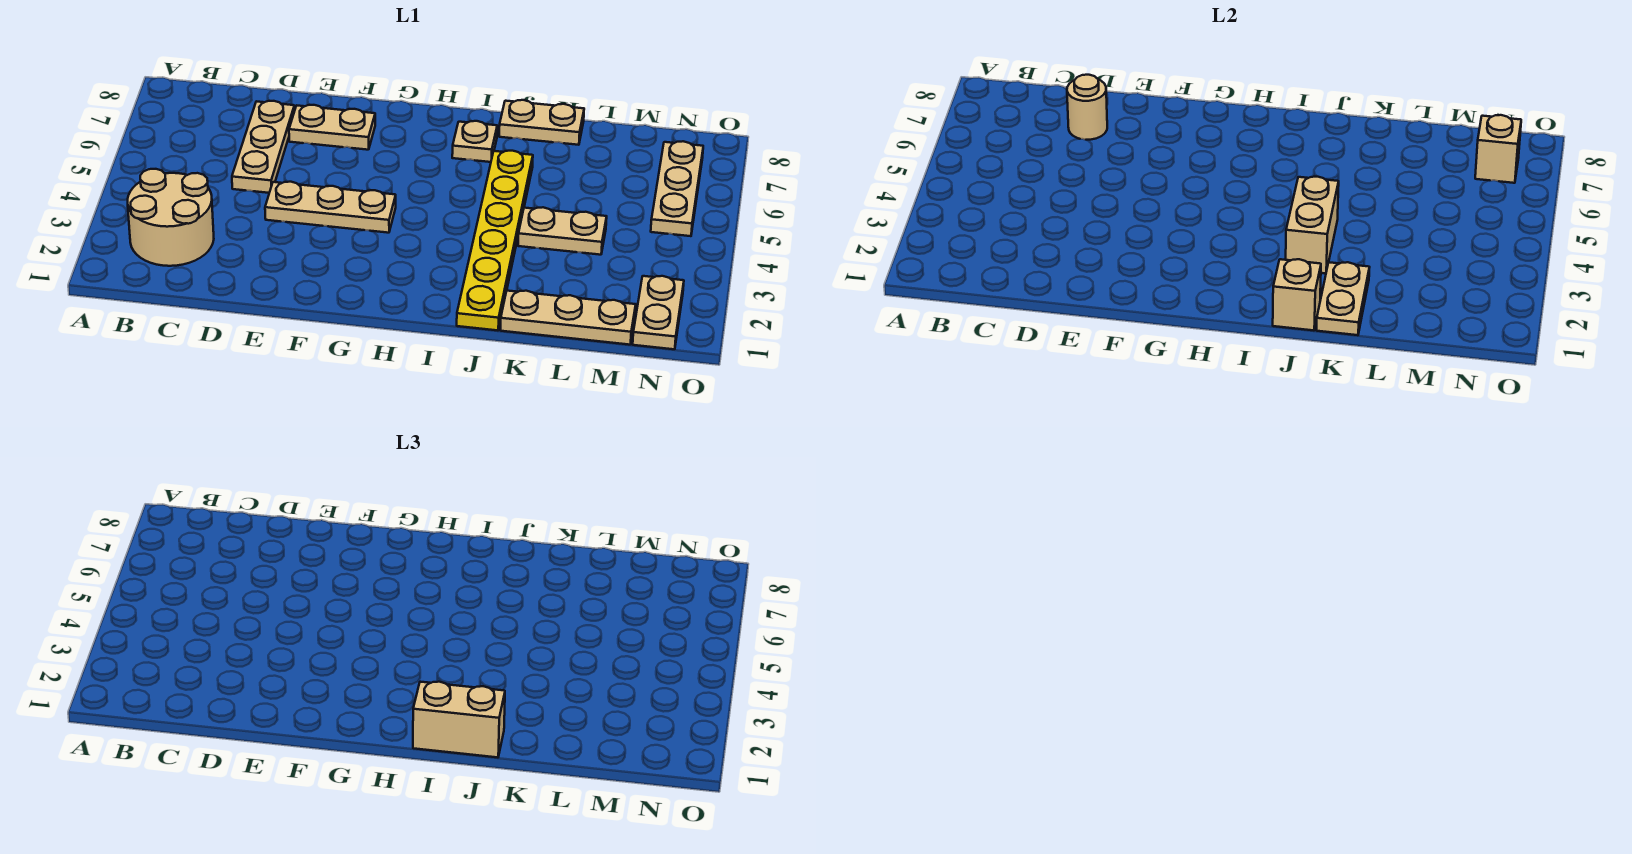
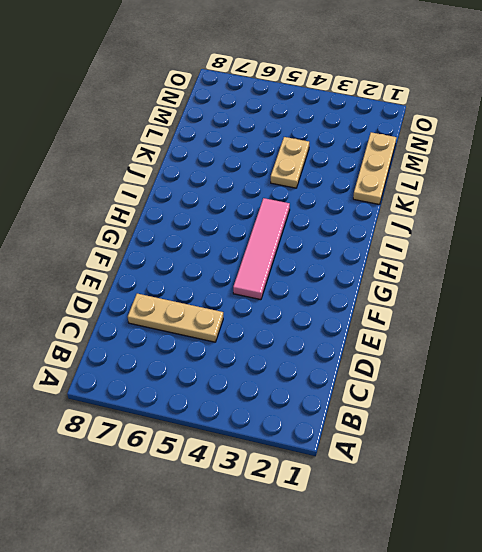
pink 1x4 tile [233,198,290,300] -> tan 1x3 plate [265,182,396,233]
none -> tan 2x2 round brick [128,169,214,266]
none -> tan 1x2 plate [289,105,375,150]
none -> tan 1x1 plate [452,121,497,162]

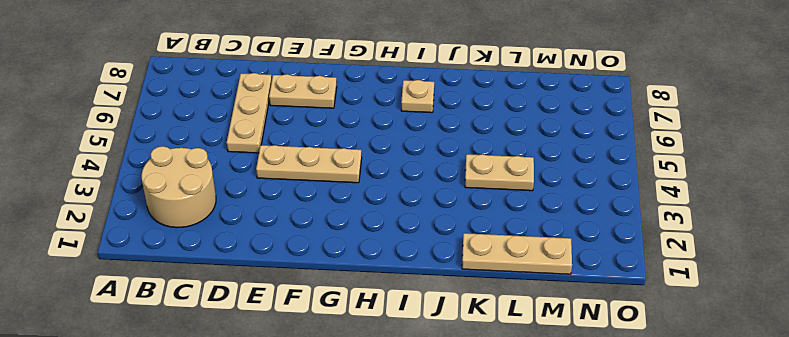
none -> yellow 1x6 plate [457,151,533,330]
none -> tan 1x2 plate [499,100,584,145]
none -> tan 1x2 plate [633,276,684,349]

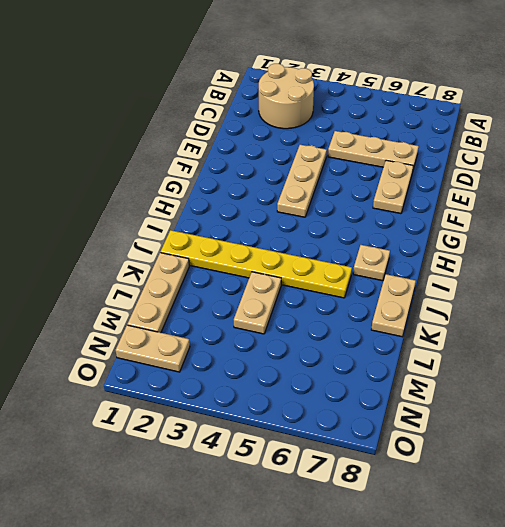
none -> tan 1x3 plate [651,141,703,236]
none -> tan 1x1 round brick [1067,75,1107,140]
none -> tan 1x1 brick [1273,259,1321,330]

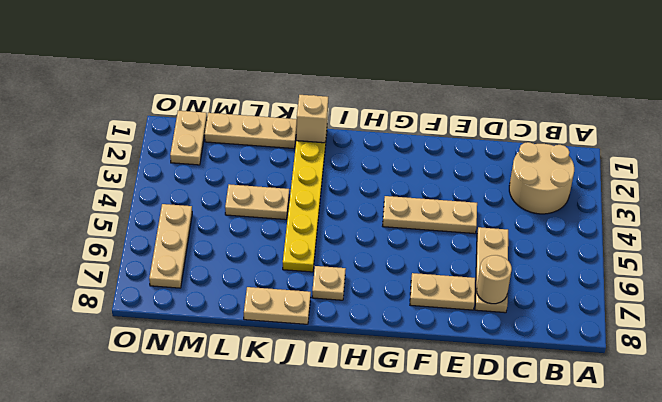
none -> tan 1x2 brick [1286,177,1339,273]
none -> tan 1x2 plate [1317,262,1370,335]
none -> tan 1x1 brick [1475,115,1521,183]

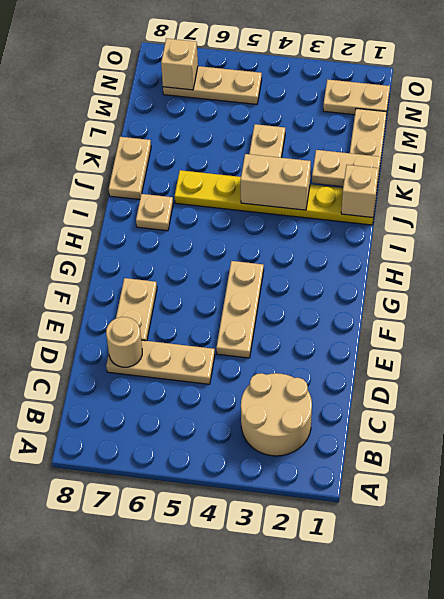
none -> tan 1x2 brick [413,682,505,757]

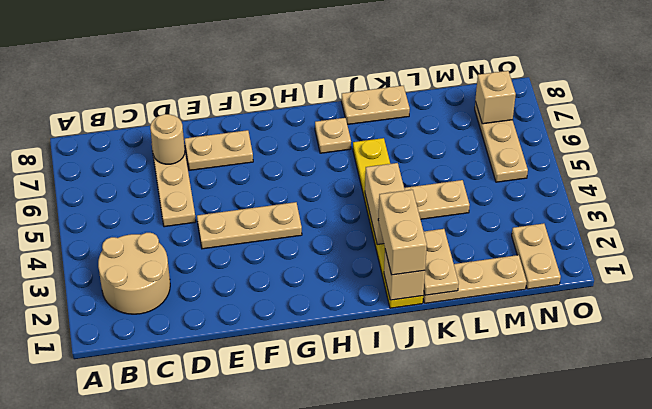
tan 1x2 brick [378,190,427,275] -> tan 1x2 brick turned to [413,682,505,757]

